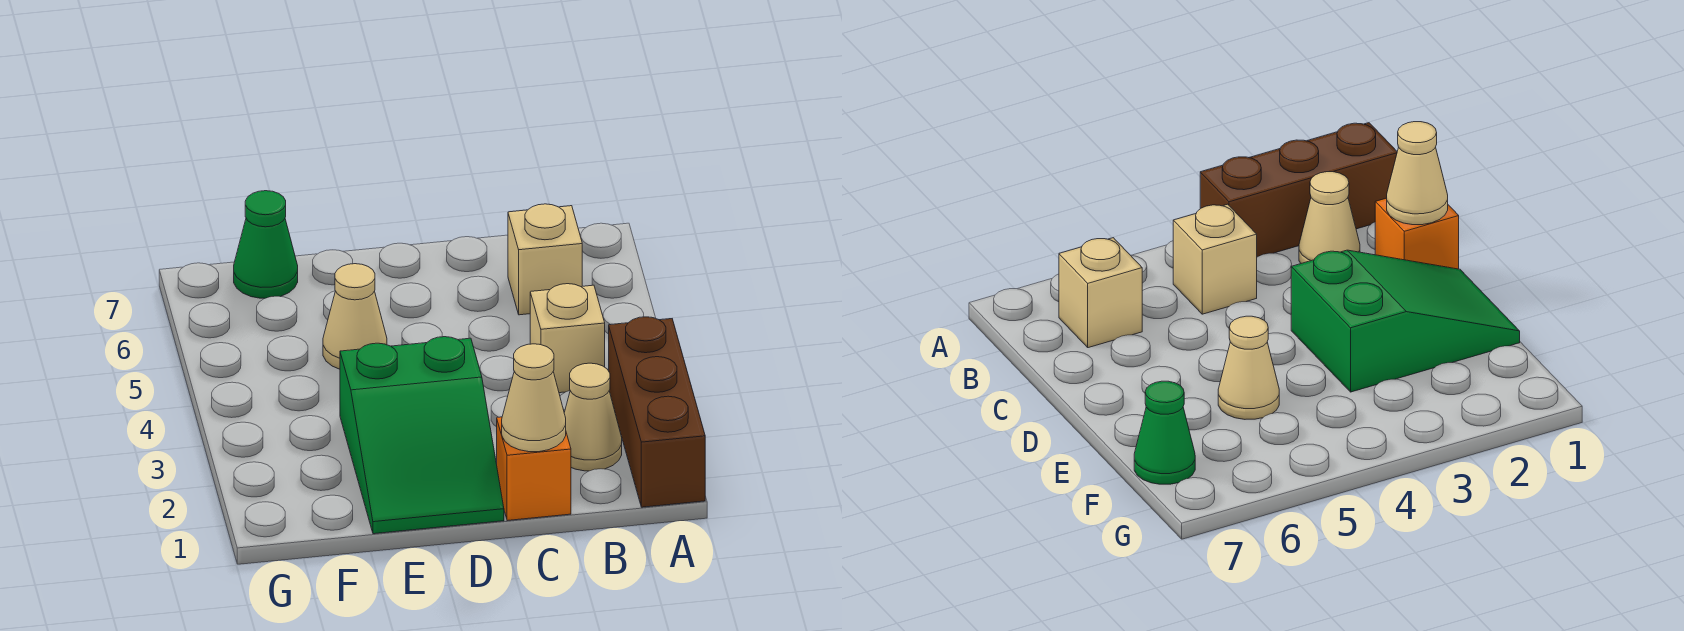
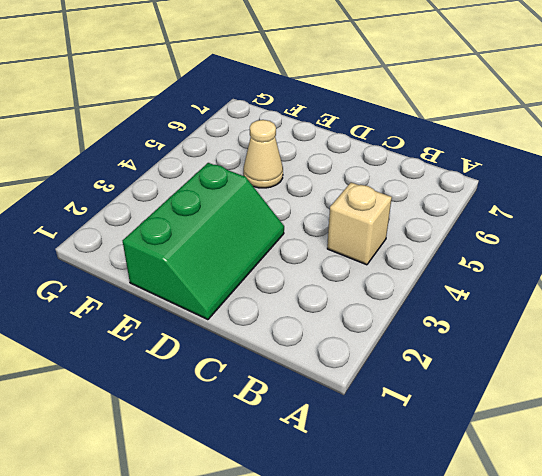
green 2x3 slope [123,163,284,320] -> green 2x3 slope turned to [340,337,504,534]
none -> brown 1x3 brick [609,317,705,507]
none -> tan 1x1 cone [564,363,622,471]

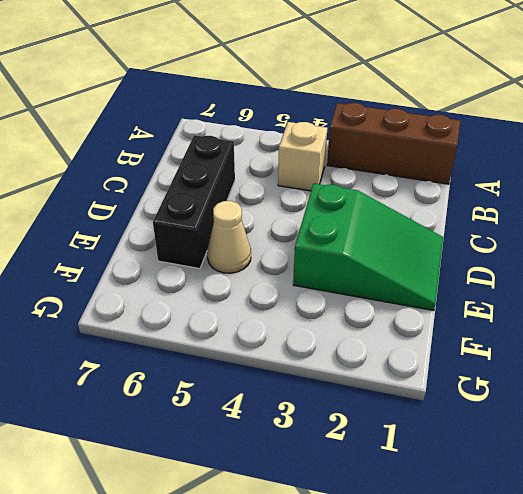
black 1x3 brick [153,135,235,269] -> none
none -> tan 1x1 cone [564,363,622,471]
none -> tan 1x1 brick [508,204,582,315]

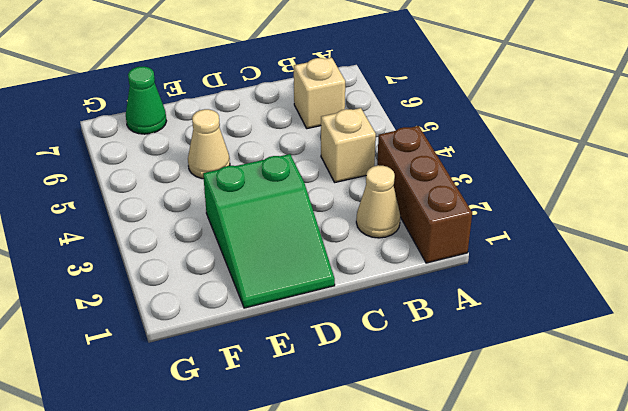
none -> orange 1x1 brick [497,417,571,521]
none -> tan 1x1 cone [502,344,566,452]

